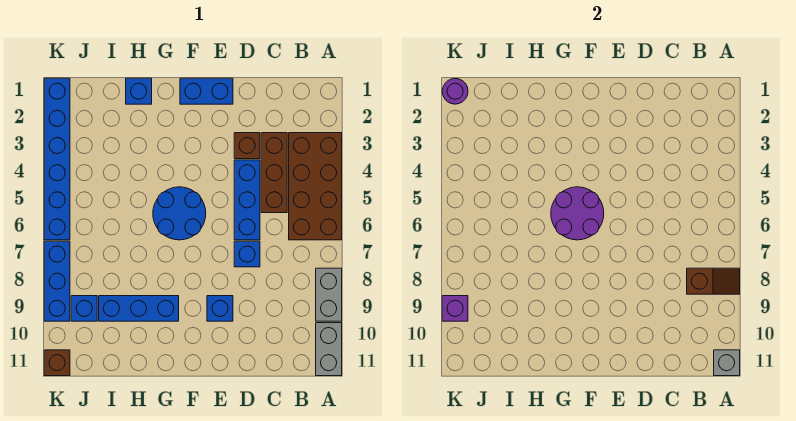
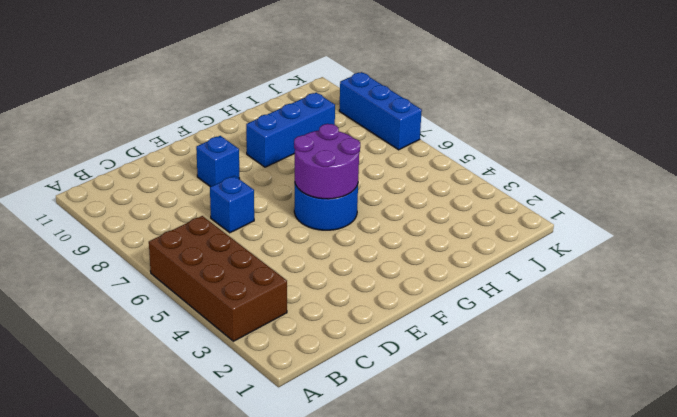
none -> grey 1x2 brick [316,268,342,321]
none -> grey 1x2 brick [316,323,342,376]
none -> brown 1x3 brick [261,133,287,213]

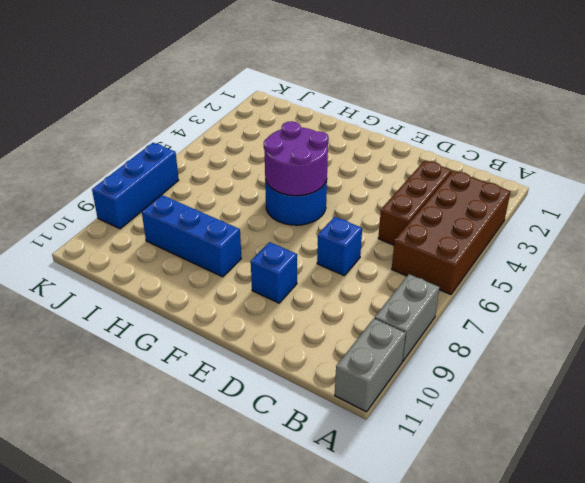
none -> brown 1x1 brick [234,133,260,159]
none -> blue 1x3 brick [234,160,260,240]
none -> blue 1x2 brick [180,78,233,104]

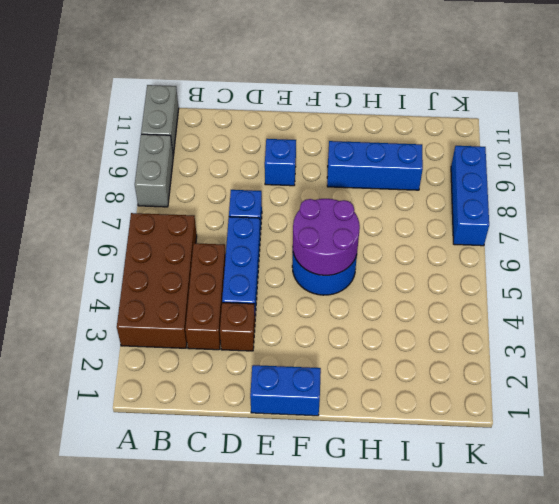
none -> blue 1x1 brick [126,78,152,104]
none -> blue 1x1 brick [71,296,97,321]
none -> blue 1x6 brick [44,78,70,240]

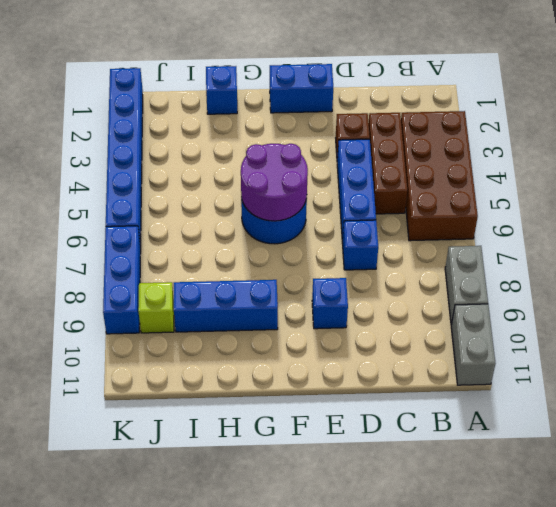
lime 1x1 brick [138,282,174,333] -> blue 1x1 brick [71,296,97,321]
none -> brown 1x1 brick [44,350,70,376]
none -> brown 1x2 slope [687,268,740,294]
none -> grey 1x1 brick [714,350,740,376]

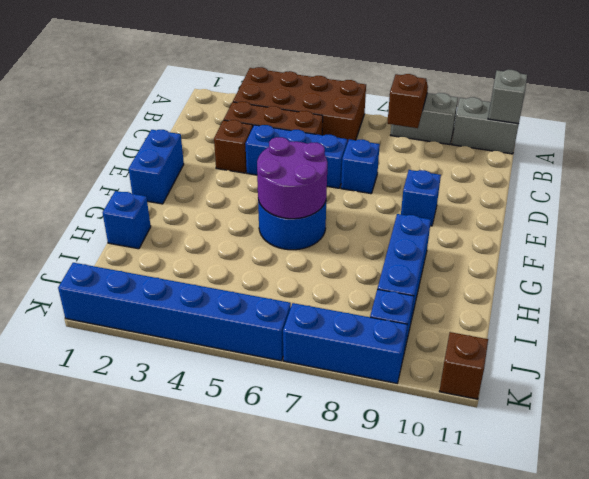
none -> purple 1x1 round brick [442,78,468,104]
none -> purple 1x1 brick [442,296,468,321]

